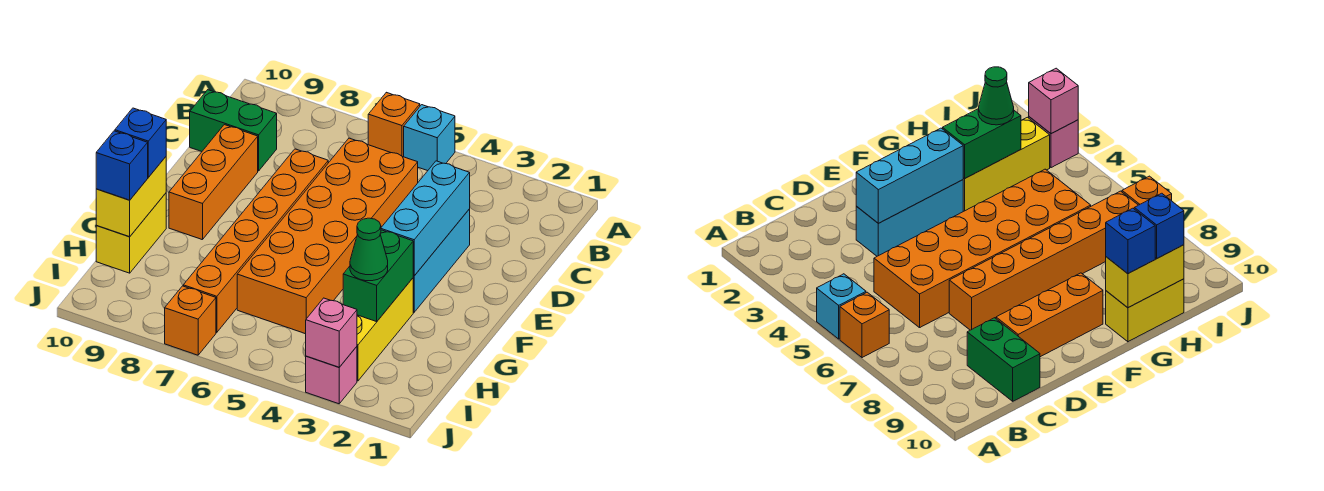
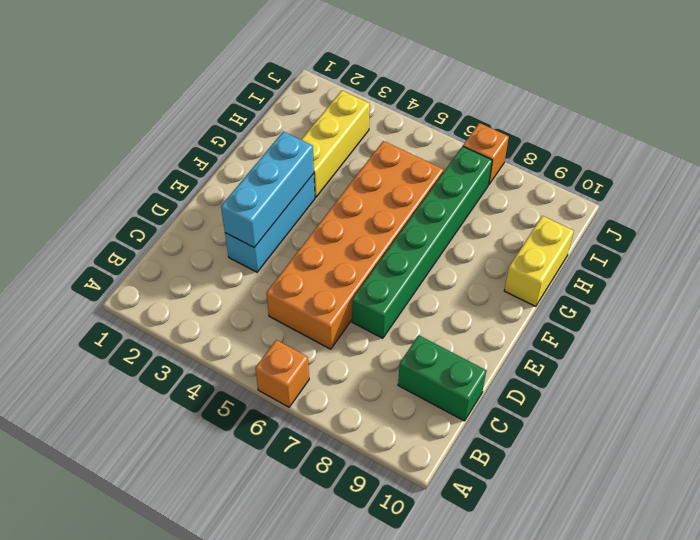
green 1x6 brick [352,146,492,338] -> orange 1x6 brick [183,149,328,332]
none -> cyan 1x1 brick [404,105,455,171]
none -> orange 1x3 brick [169,125,258,240]
none -> pink 1x1 brick [306,347,357,404]

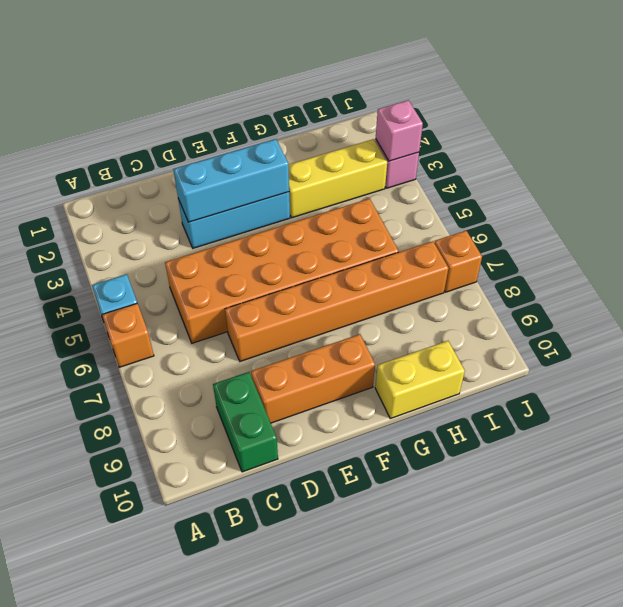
none -> green 1x2 brick [343,230,413,322]
none -> yellow 1x2 brick [96,157,166,237]
none -> blue 1x1 brick [115,108,166,177]

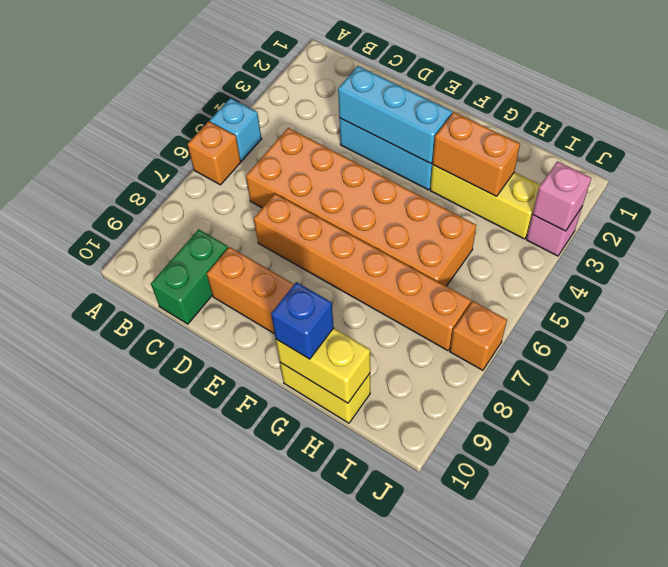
orange 1x2 brick [433,112,520,196] -> green 1x2 brick [343,230,413,322]
none -> green 1x1 cone [350,218,388,281]
none -> blue 1x1 brick [96,131,148,200]

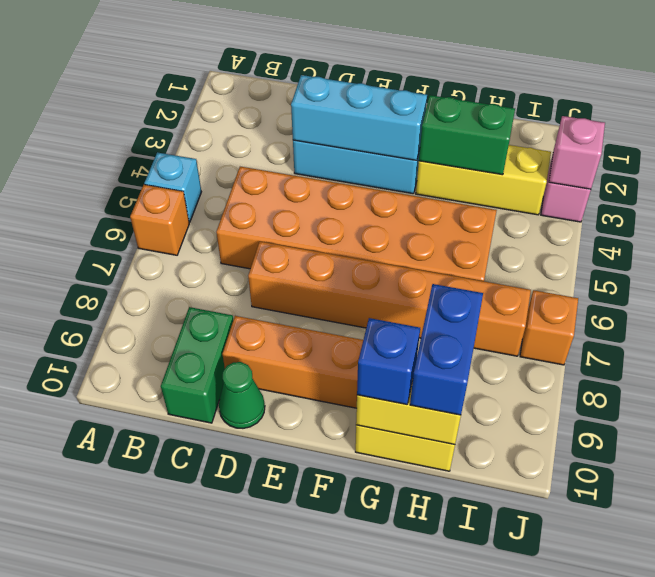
green 1x1 cone [219,362,265,428] -> green 1x1 cone moved to [350,218,388,281]
blue 1x2 brick [410,284,483,415] -> blue 1x1 brick [96,131,148,200]

